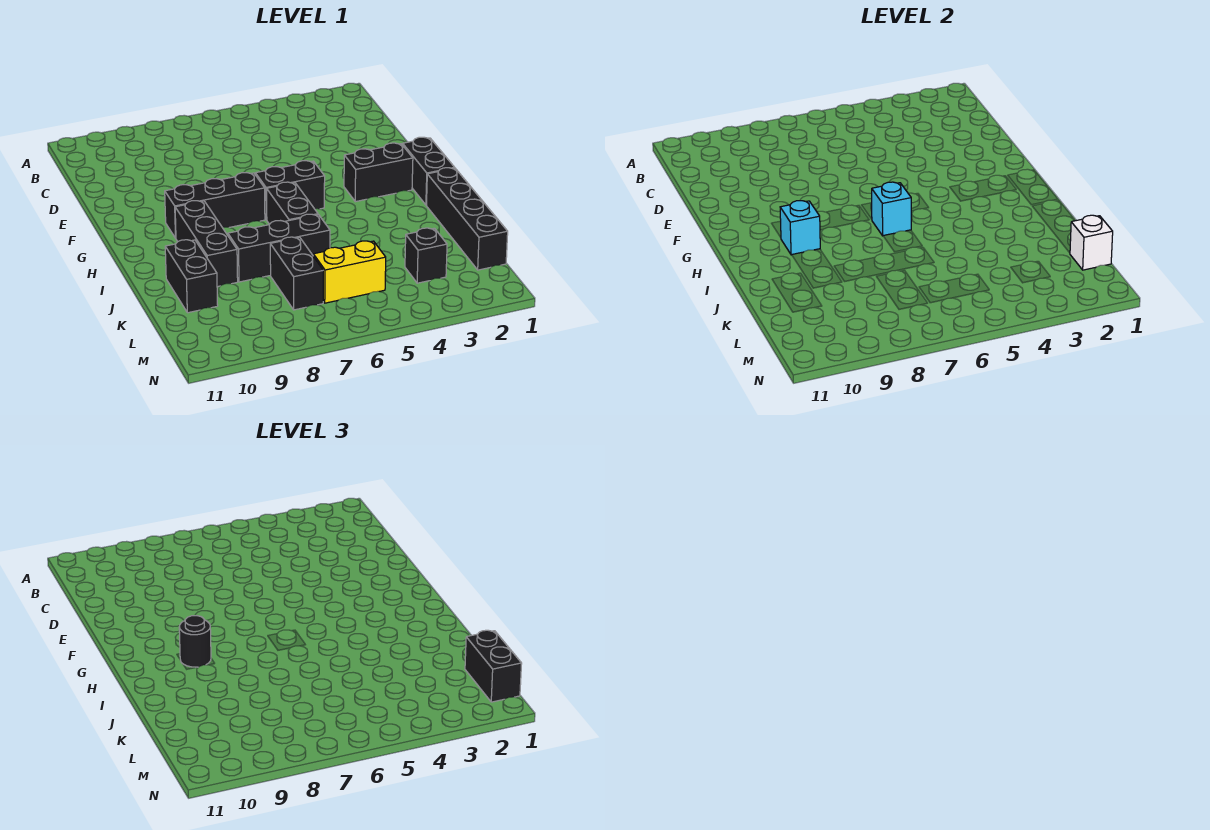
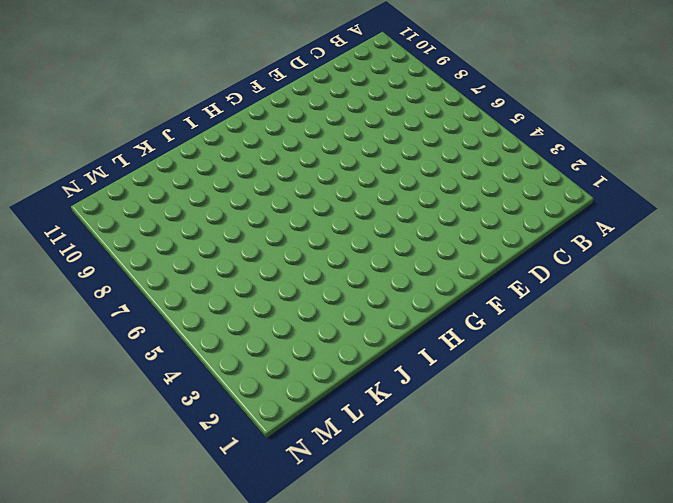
none -> black 1x2 brick [403,137,455,205]
none -> black 1x2 brick [344,143,413,202]
none -> black 1x2 brick [255,161,325,220]

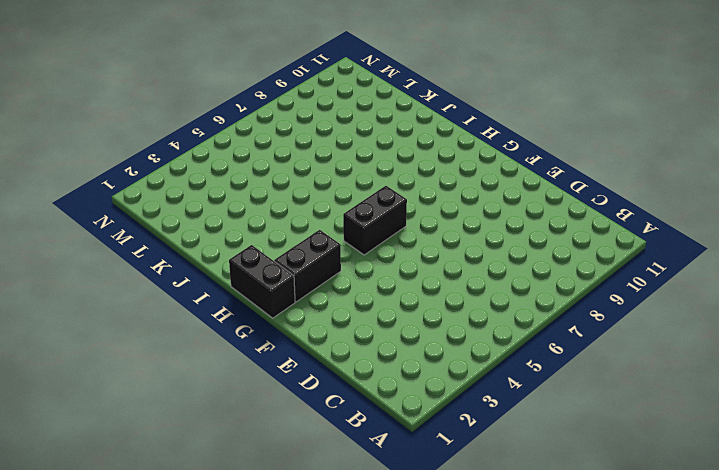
none -> black 1x3 brick [165,173,265,238]
none -> black 1x2 brick [267,182,318,224]
none -> black 1x3 brick [175,201,238,287]

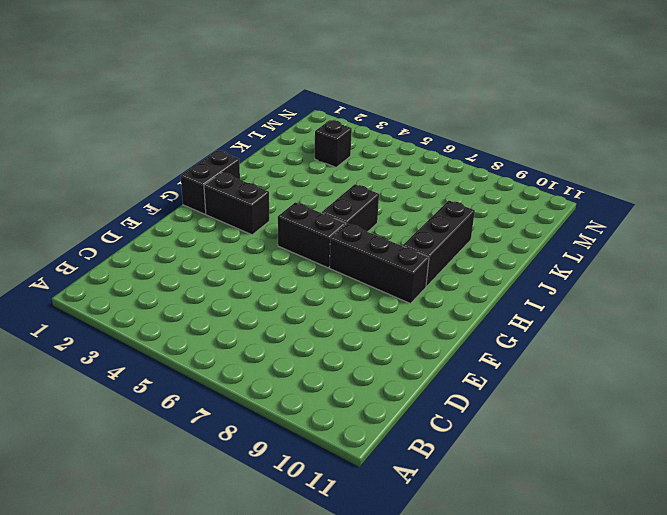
none -> black 1x4 brick [426,168,508,270]
none -> black 1x3 brick [228,214,330,282]
none -> black 1x2 brick [165,240,218,313]

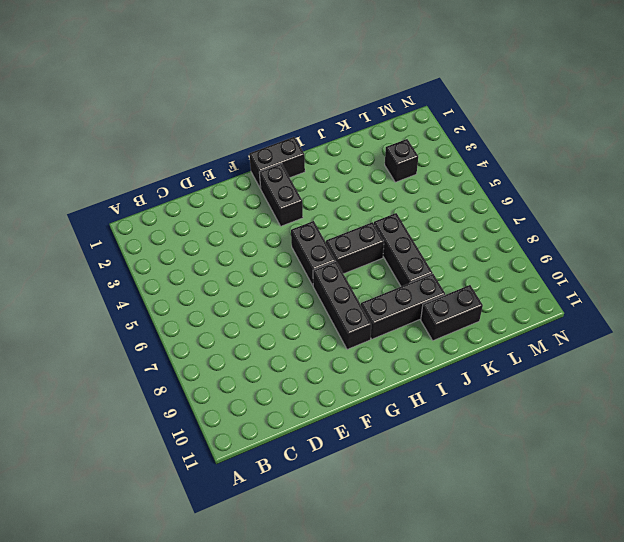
none -> black 1x4 brick [426,168,508,270]
none -> black 1x2 brick [270,237,323,310]
none -> yellow 1x2 brick [313,241,386,303]

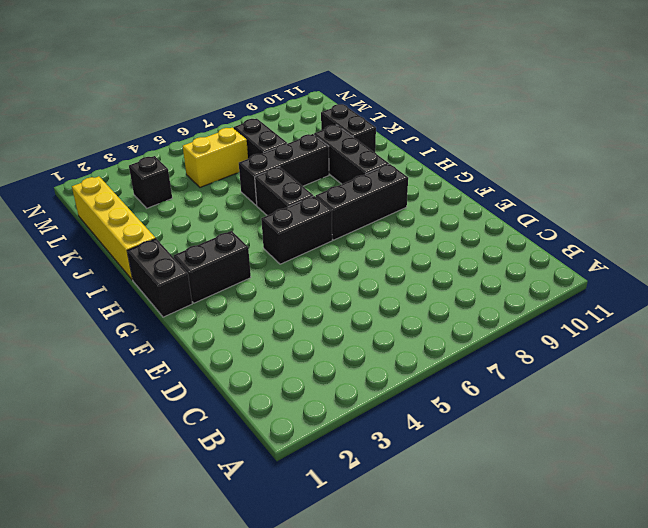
yellow 1x4 brick [72,176,156,280] -> black 1x4 brick [426,168,508,270]
none -> cyan 1x1 brick [872,182,911,236]
none -> cyan 1x1 brick [780,201,820,255]
none -> white 1x1 brick [1070,215,1113,270]

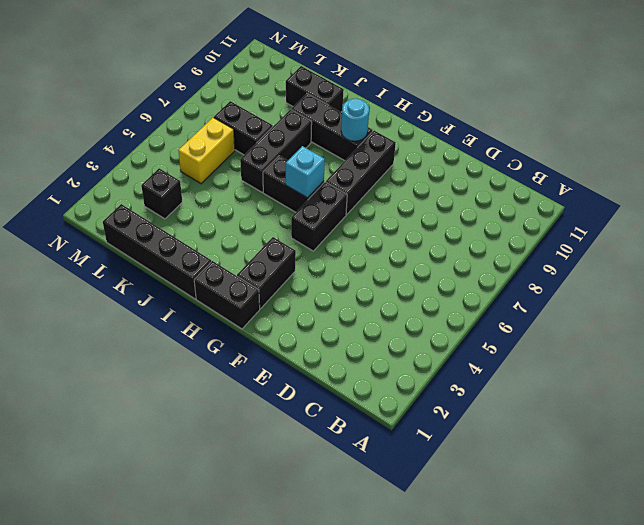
cyan 1x1 round brick [341,98,369,141] -> cyan 1x1 brick [780,201,820,255]
none -> white 1x1 brick [1070,215,1113,270]
none -> black 1x1 round brick [179,616,211,667]
none -> black 1x2 brick [465,630,522,702]

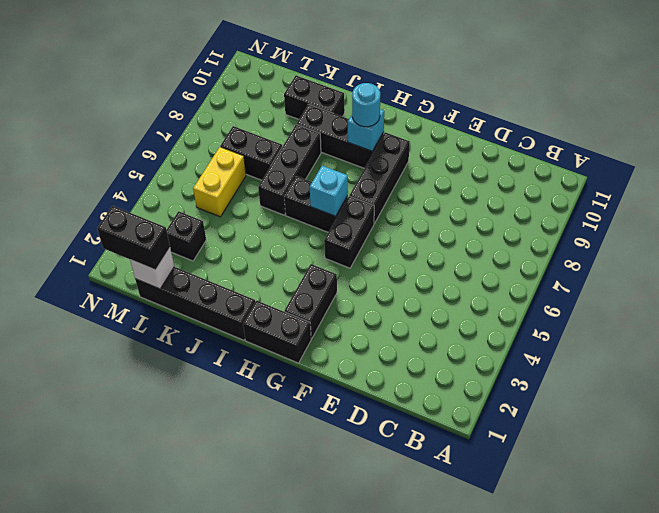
cyan 1x1 round brick [352,83,380,127] -> black 1x1 round brick [179,616,211,667]

